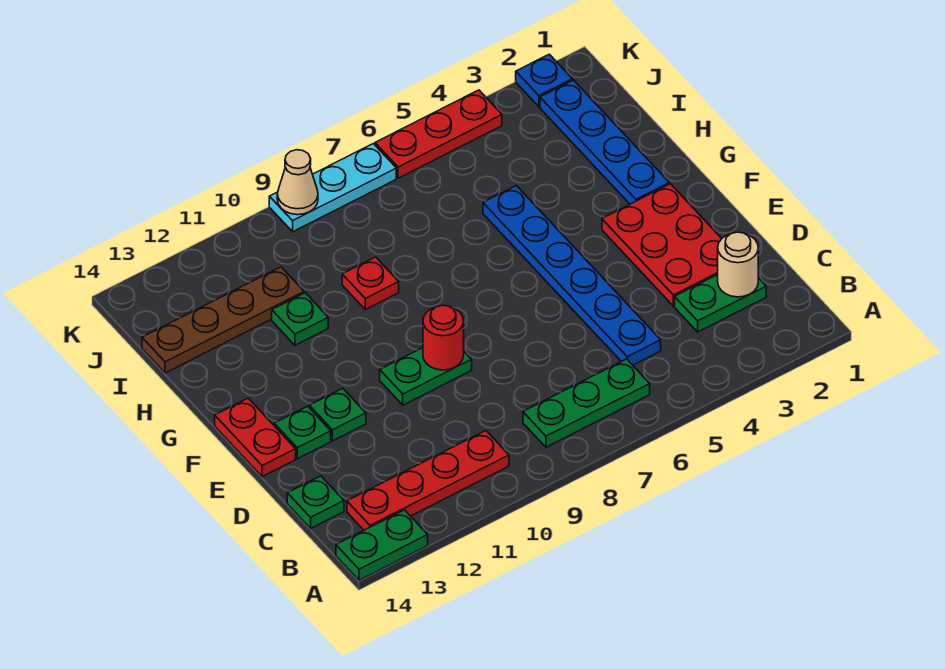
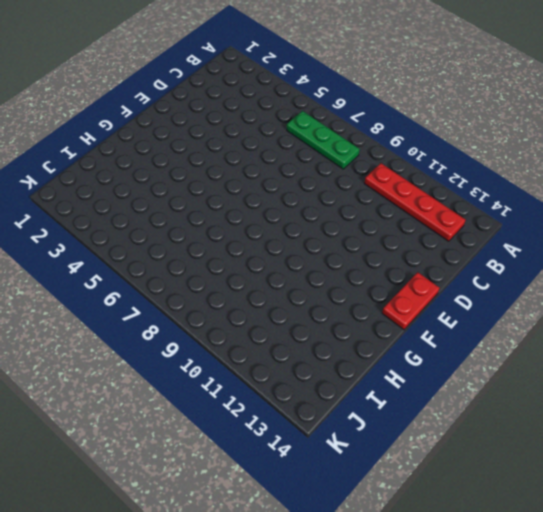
none -> green 1x2 plate [336,510,428,580]
none -> green 1x2 plate [675,275,766,332]
none -> blue 1x6 plate [483,186,661,365]

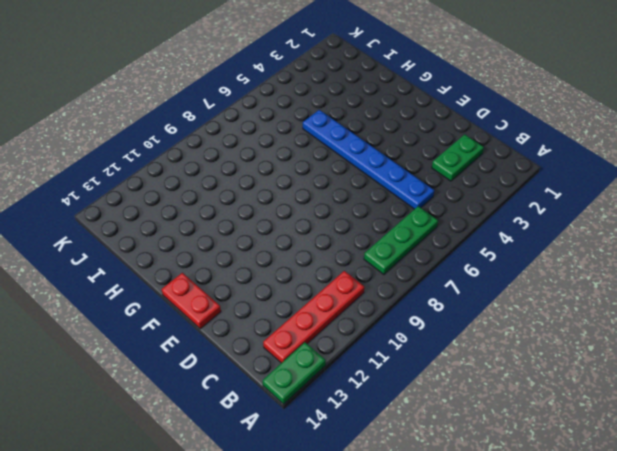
none -> green 1x1 plate [287,476,344,528]
none -> red 2x3 plate [602,184,722,306]
none -> green 1x2 plate [380,348,472,405]

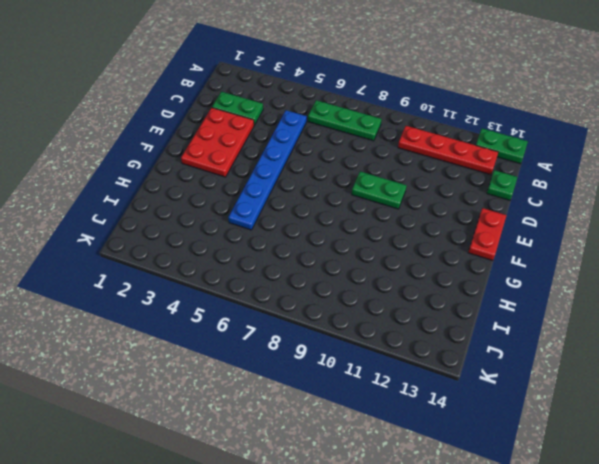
none -> green 1x1 plate [309,388,366,441]
none -> green 1x1 plate [274,406,331,459]
none -> blue 1x4 plate [540,80,669,204]

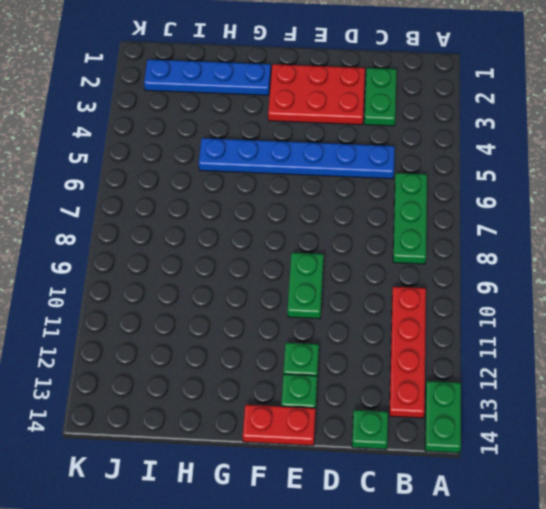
none -> red 1x1 plate [342,257,399,310]
none -> green 1x1 plate [272,293,328,345]
none -> brown 1x4 plate [142,267,304,373]

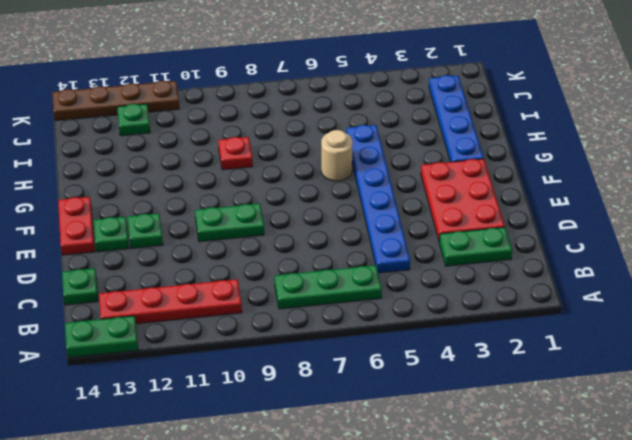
tan 1x1 round brick [321,130,353,181] -> tan 1x1 round brick moved to [718,232,758,297]
green 1x1 plate [117,104,150,136] -> green 1x1 plate moved to [272,293,328,345]
brown 1x4 plate [52,81,179,121] -> brown 1x4 plate moved to [142,267,304,373]
none -> blue 1x1 plate [516,54,572,107]
none -> red 1x3 plate [375,90,502,178]
none -> cyan 1x3 plate [269,144,396,232]

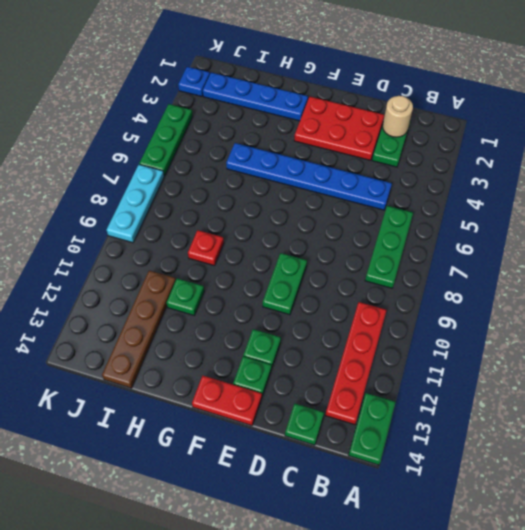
green 1x3 plate [139,104,193,176] -> red 1x3 plate [375,90,502,178]
none -> red 1x1 round brick [423,305,464,370]
none -> tan 1x1 cone [277,150,318,215]

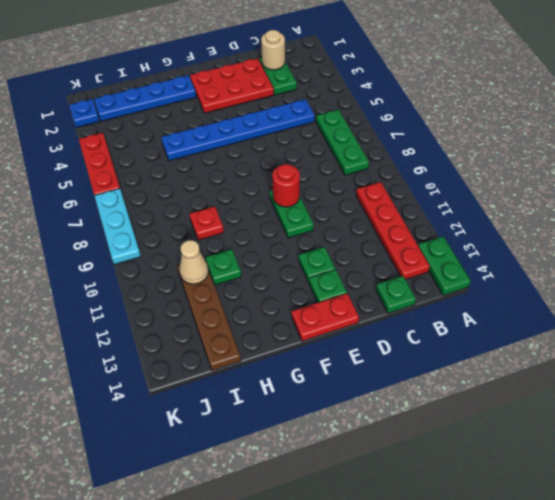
tan 1x1 cone [179,240,209,284] -> tan 1x1 cone moved to [277,150,318,215]

